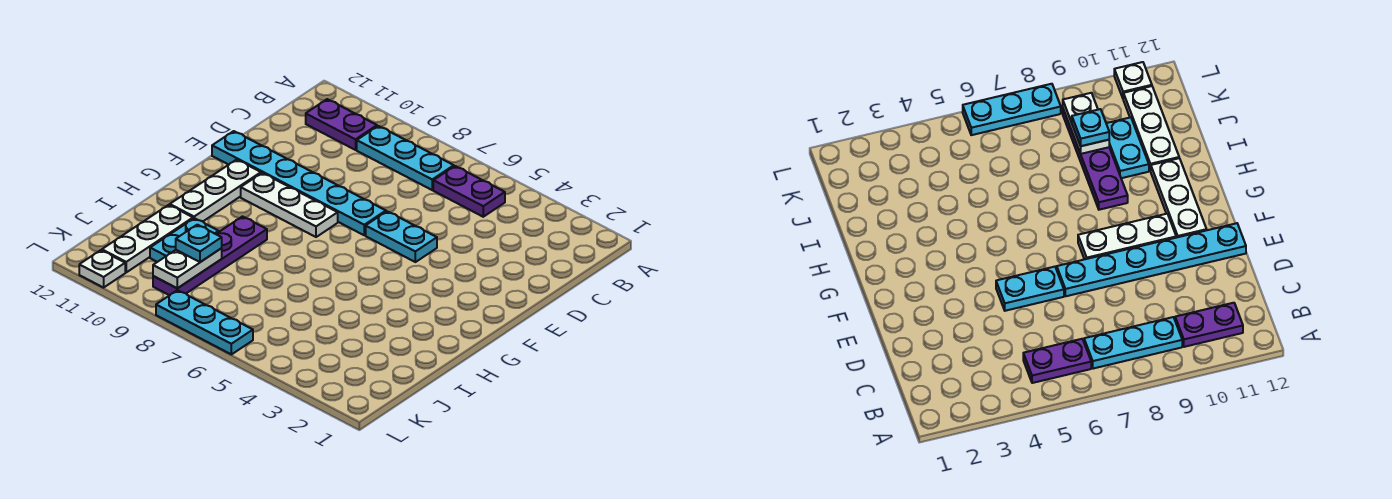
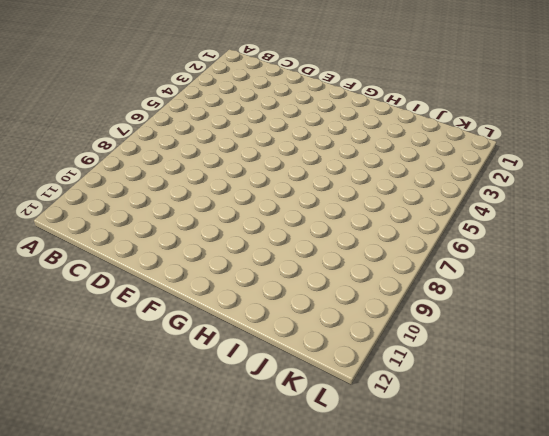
none -> purple 1x2 plate [433,166,505,217]
none -> cyan 1x3 plate [357,126,454,190]
none -> purple 1x2 plate [306,99,377,150]

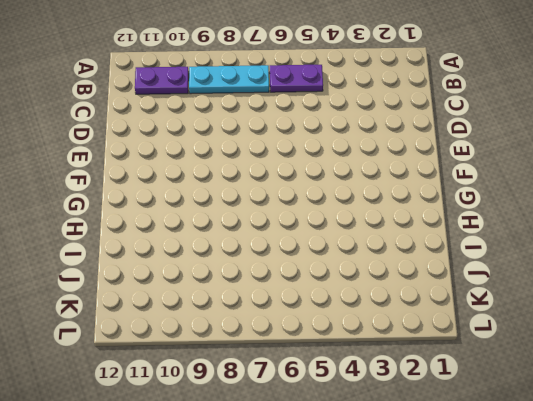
none -> cyan 1x2 plate [366,211,437,262]
none -> cyan 1x6 plate [212,131,386,235]
none -> white 1x3 plate [241,173,338,237]

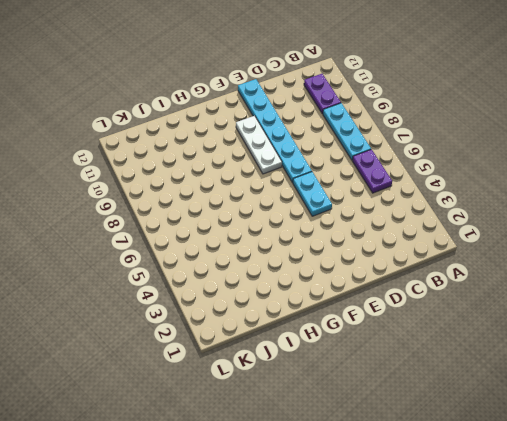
none -> white 1x3 plate [170,160,261,221]
none -> purple 1x4 plate [153,217,267,295]
none -> cyan 1x2 plate [150,218,219,262]

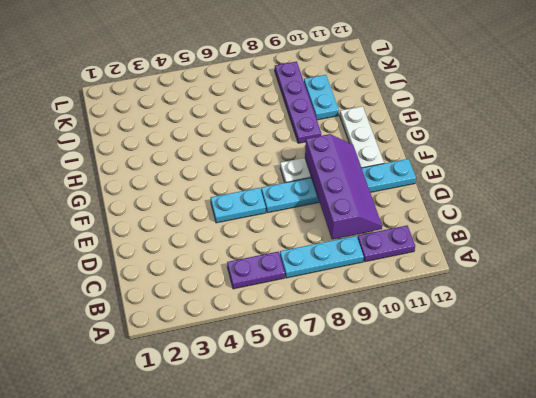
purple 2x4 slope [305,134,382,239] -> none
none -> white 1x3 plate [102,205,193,272]
none -> cyan 1x3 plate [156,290,253,354]
none -> white 1x1 plate [79,250,125,288]

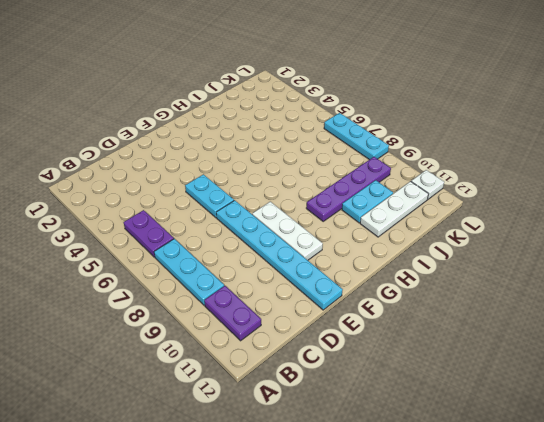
none -> white 1x3 plate [170,160,261,221]
none -> white 1x2 plate [153,249,222,288]
none -> cyan 1x1 plate [176,225,222,262]

